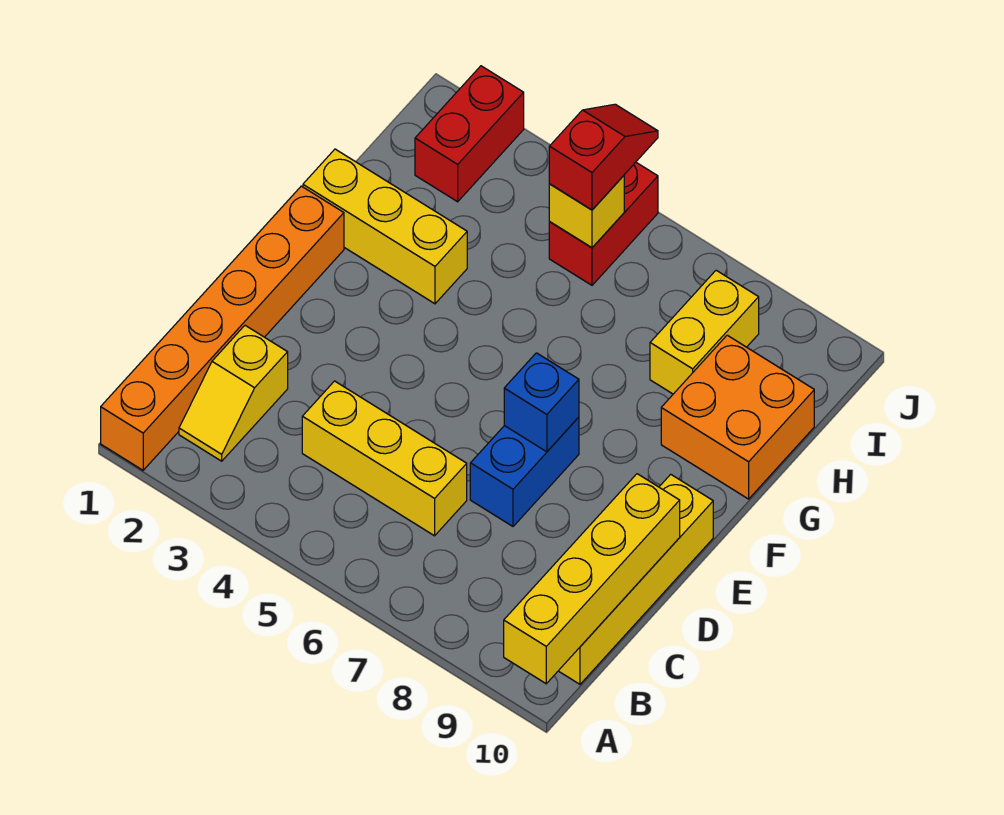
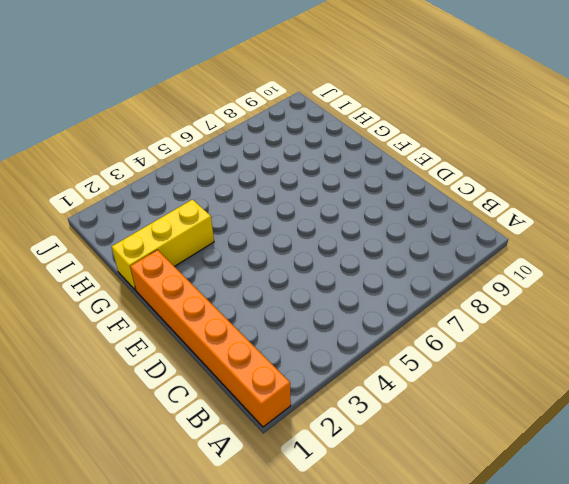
none -> yellow 1x2 slope [179,326,288,461]
none -> yellow 1x4 brick [559,474,713,684]
none -> yellow 1x3 brick [302,381,467,536]

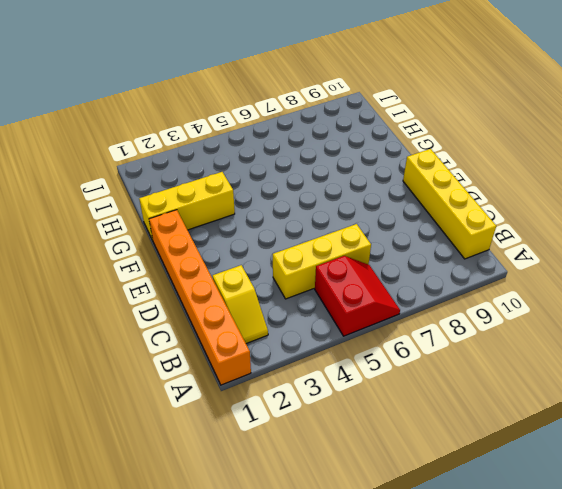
red 2x2 slope [315,256,400,336] -> none
none -> blue 1x2 brick [470,417,579,526]
none -> orange 2x2 brick [661,335,814,499]
none -> yellow 1x2 brick [650,270,759,394]

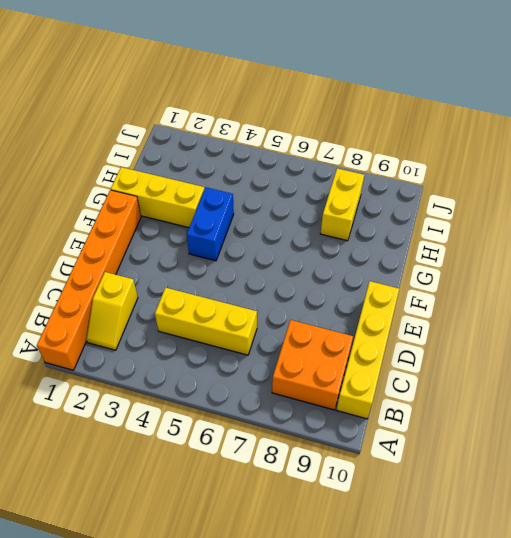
orange 2x2 brick [272,320,353,410] -> orange 2x2 brick moved to [661,335,814,499]
blue 1x2 brick [187,187,234,261] -> blue 1x2 brick moved to [470,417,579,526]
none -> red 1x2 brick [415,66,524,202]
none -> red 1x2 brick [549,162,658,285]
none -> yellow 1x4 brick [504,474,680,684]

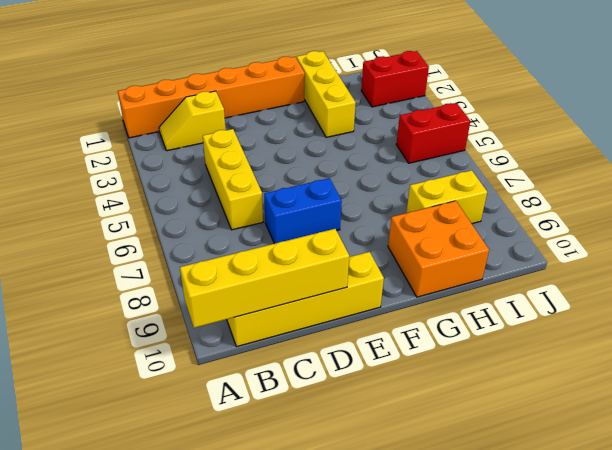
none -> blue 1x1 brick [504,353,579,452]
none -> yellow 1x1 brick [549,176,624,248]
none -> red 1x2 slope [549,104,658,210]

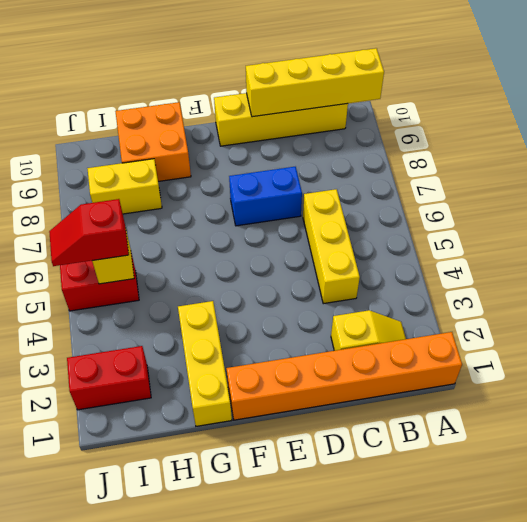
none -> blue 1x1 brick [504,353,579,452]

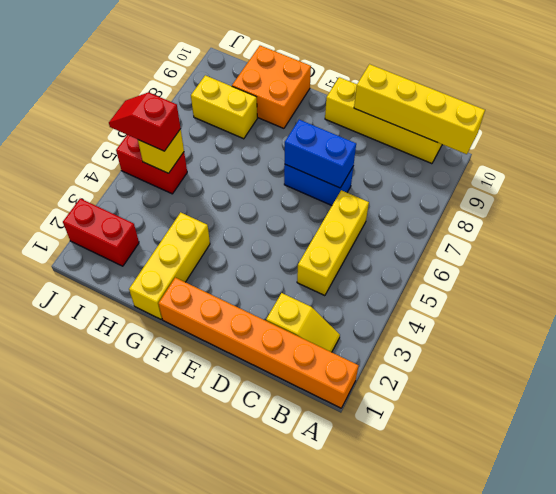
blue 1x2 brick [285,120,356,188] -> blue 1x1 brick [504,353,579,452]

